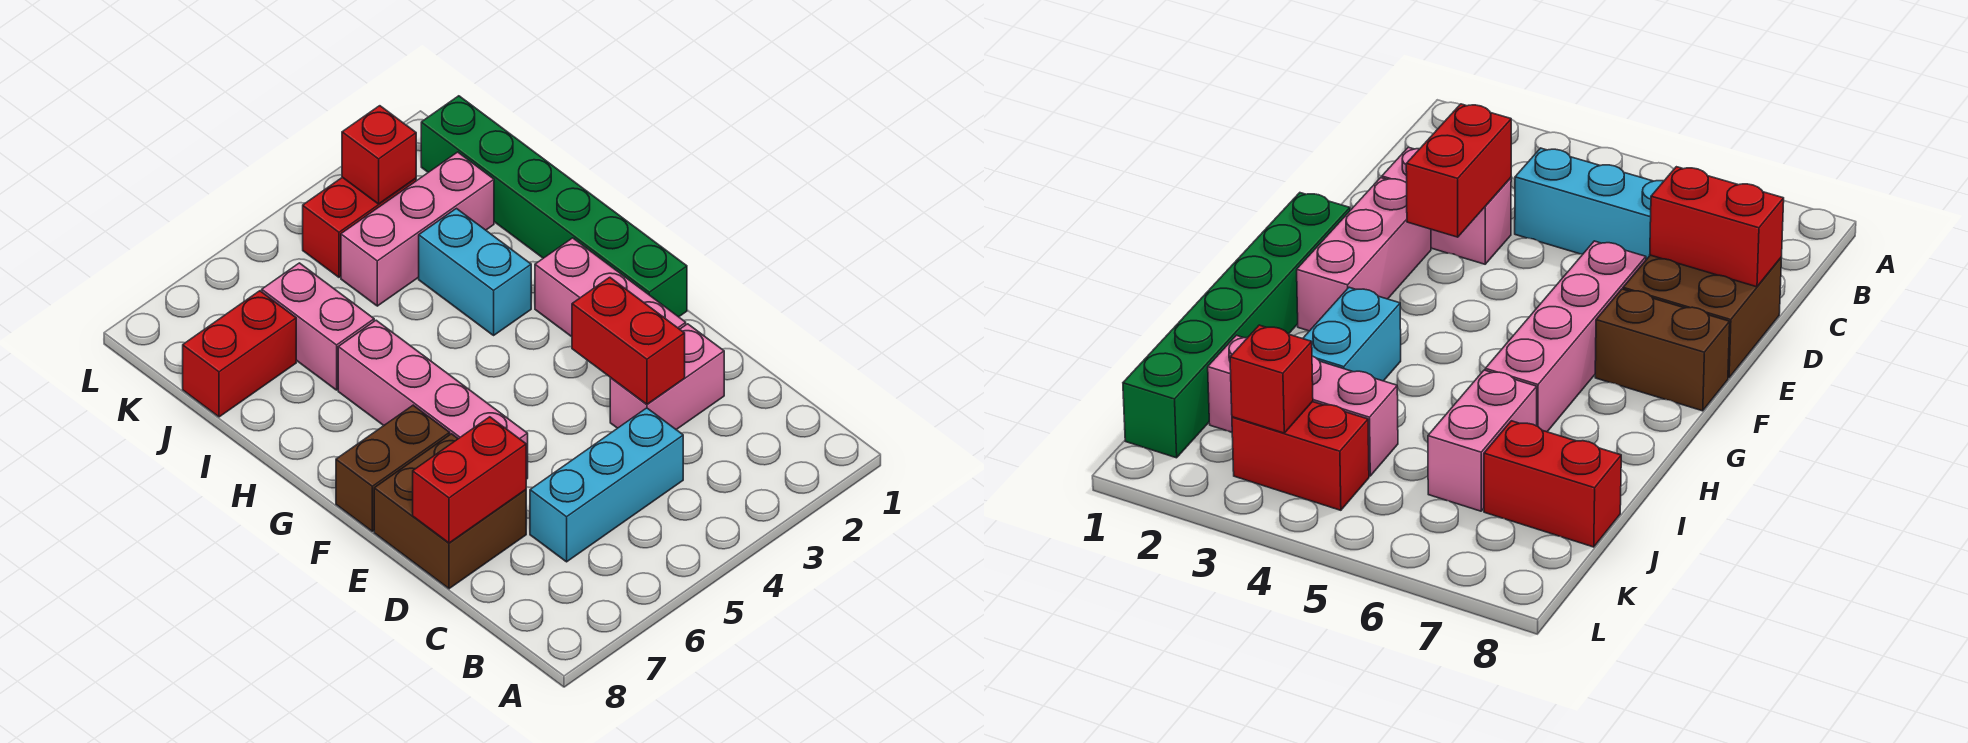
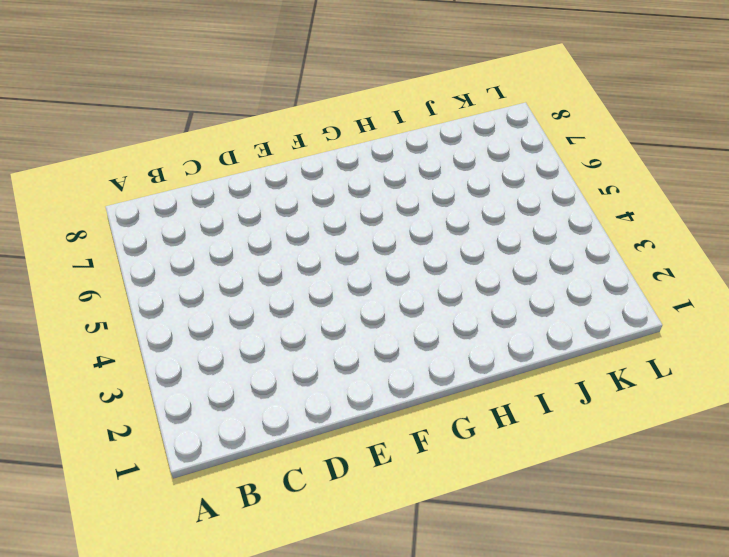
none -> cyan 1x3 brick [530,408,683,562]
none -> pink 1x2 brick [610,324,724,430]
none -> brown 2x2 brick [374,434,526,589]

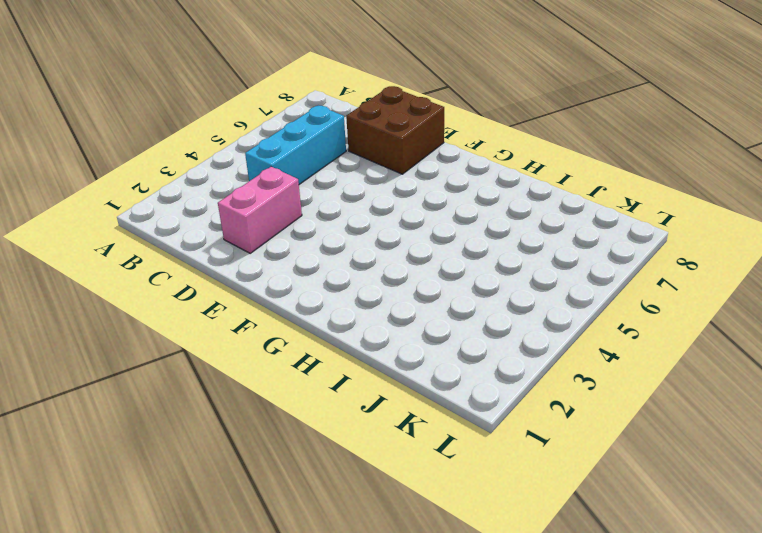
none -> pink 1x3 brick [535,238,686,337]
none -> pink 1x4 brick [338,320,528,479]
none -> green 1x6 brick [421,96,687,317]

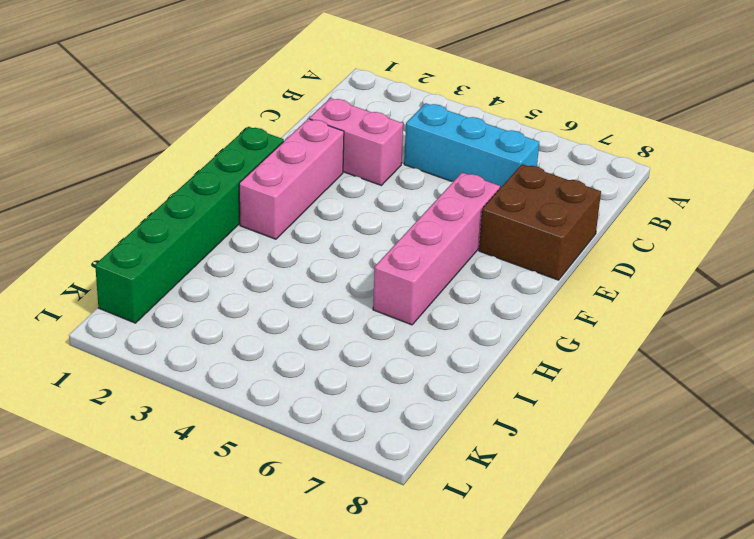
none -> brown 1x2 brick [336,405,450,531]
none -> cyan 1x2 brick [419,209,531,335]
none -> pink 1x2 brick [262,263,374,390]

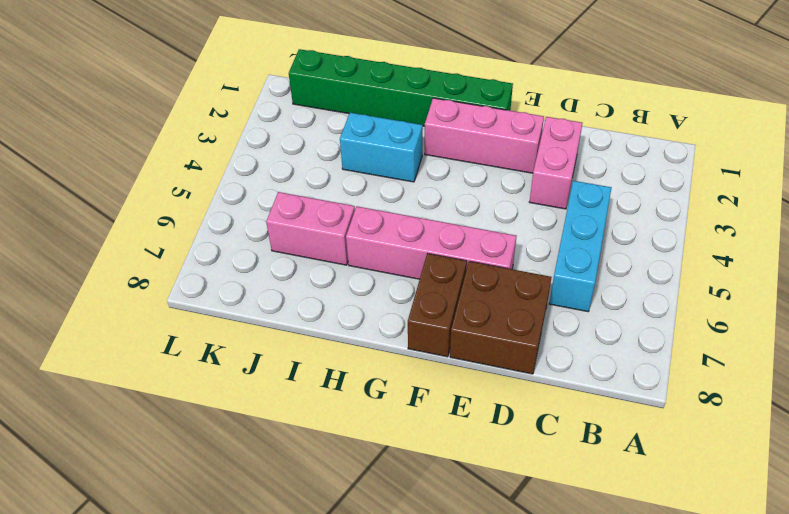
none -> pink 1x3 brick [341,152,494,306]
none -> red 1x2 brick [183,291,296,417]
none -> red 1x2 brick [303,177,416,277]

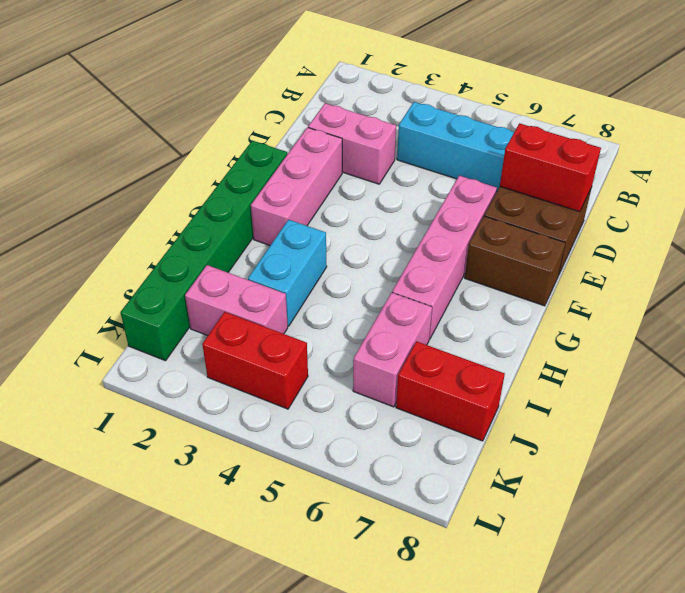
pink 1x2 brick [185,265,288,336] -> pink 1x3 brick [341,152,494,306]
none -> red 1x2 brick [572,277,685,404]
none -> red 1x1 brick [342,106,416,204]

